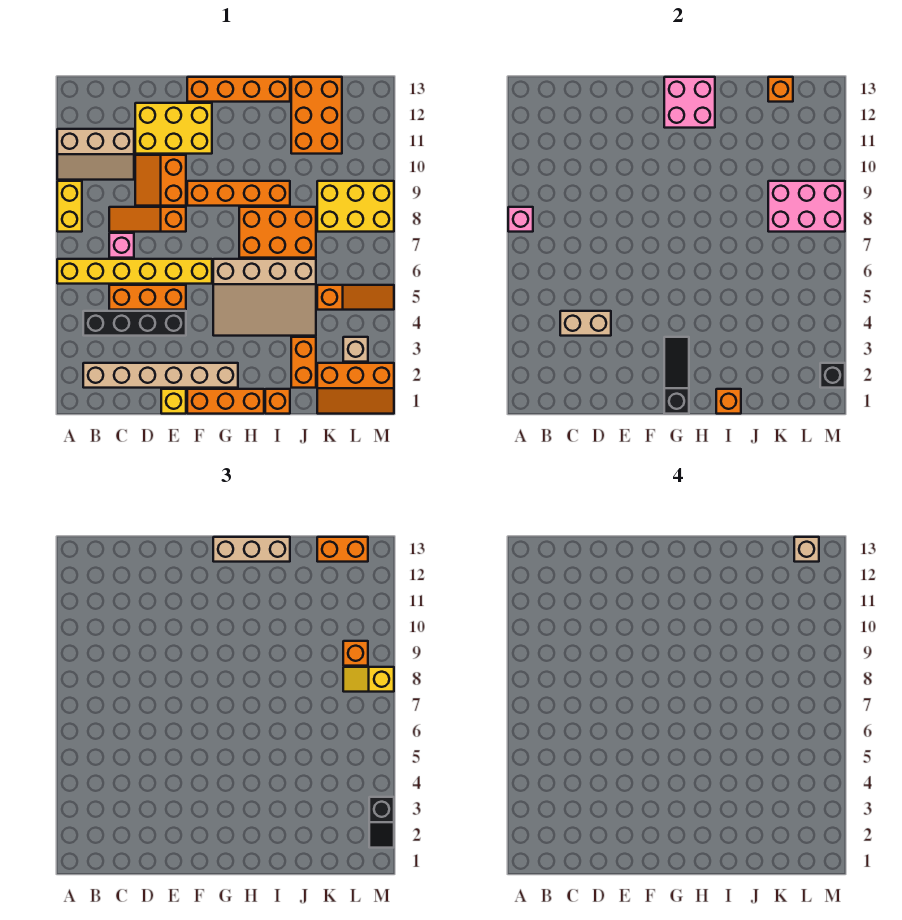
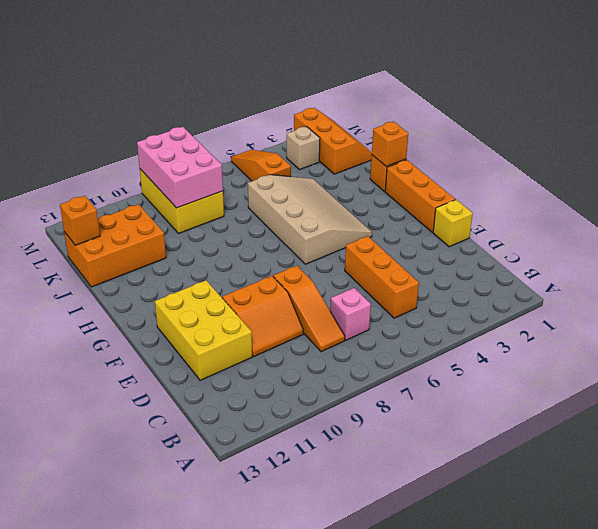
none -> yellow 1x6 brick [57,259,212,284]
none -> yellow 1x2 brick [57,181,82,232]
none -> tan 2x3 slope [57,129,134,180]
none -> tan 1x6 brick [83,363,238,388]

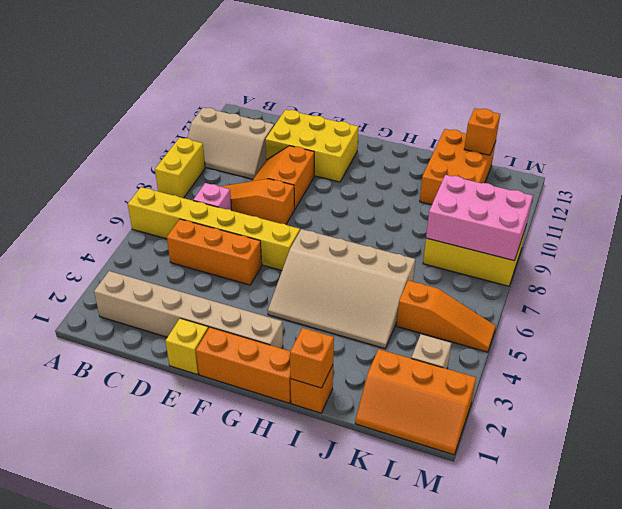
none -> black 1x4 brick [83,311,186,336]
none -> orange 1x4 brick [187,181,290,206]
none -> orange 1x4 brick [187,77,290,102]
none -> orange 2x3 brick [239,207,316,258]

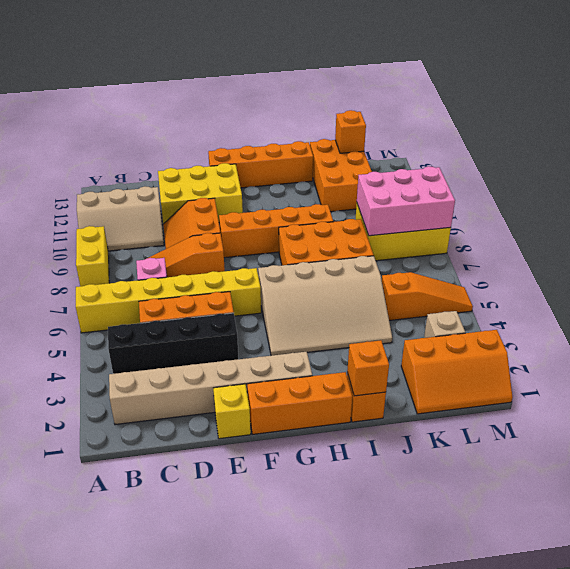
none -> orange 1x2 brick [291,337,316,388]
none -> pink 1x1 brick [508,207,533,232]
none -> tan 1x2 brick [560,311,611,336]
none -> black 1x3 slope [664,337,689,414]

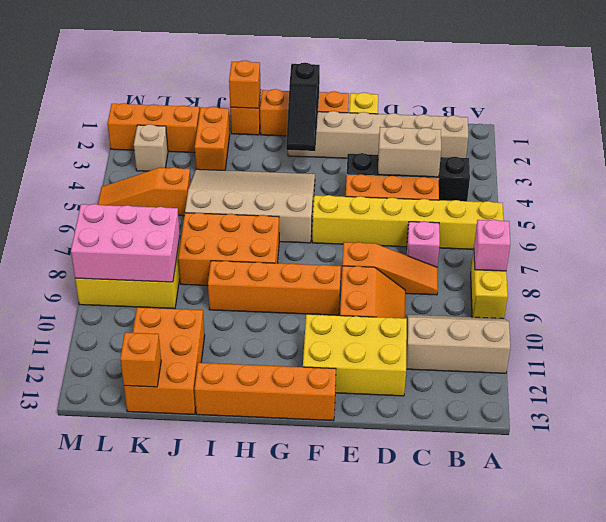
none -> pink 2x2 brick [664,77,715,128]
none -> black 1x1 brick [820,363,845,388]
none -> tan 1x3 brick [213,537,290,562]
none -> orange 1x2 brick [317,537,368,562]

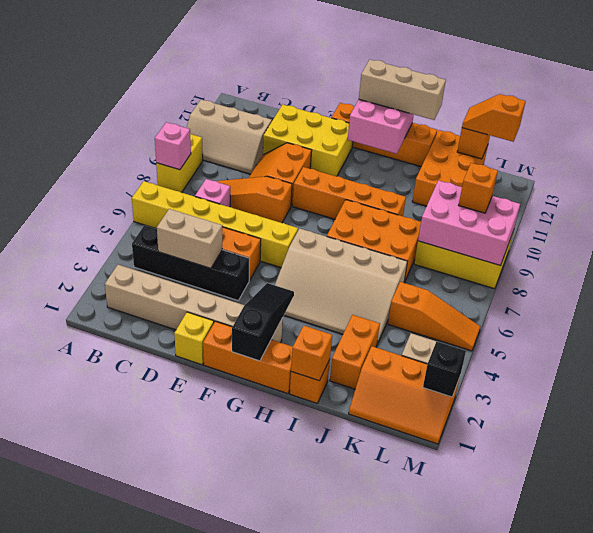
orange 1x2 slope [462,94,526,142] -> orange 1x2 brick [317,537,368,562]
none -> yellow 1x2 slope [343,667,394,692]
none -> black 1x2 slope [369,797,394,848]
none -> tan 1x1 brick [794,537,819,562]

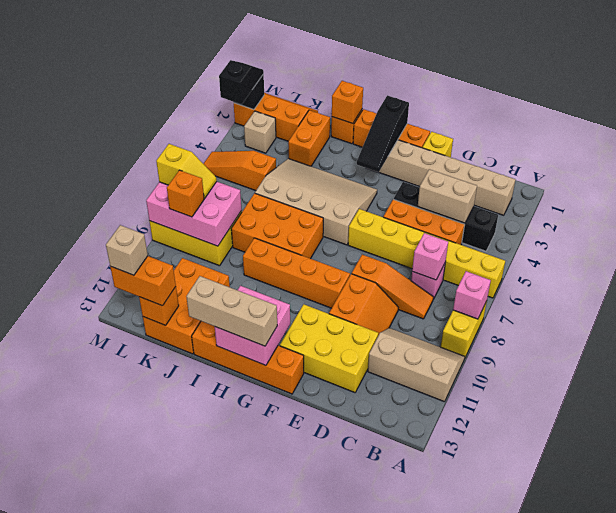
pink 1x1 brick [412,233,448,280] -> none

